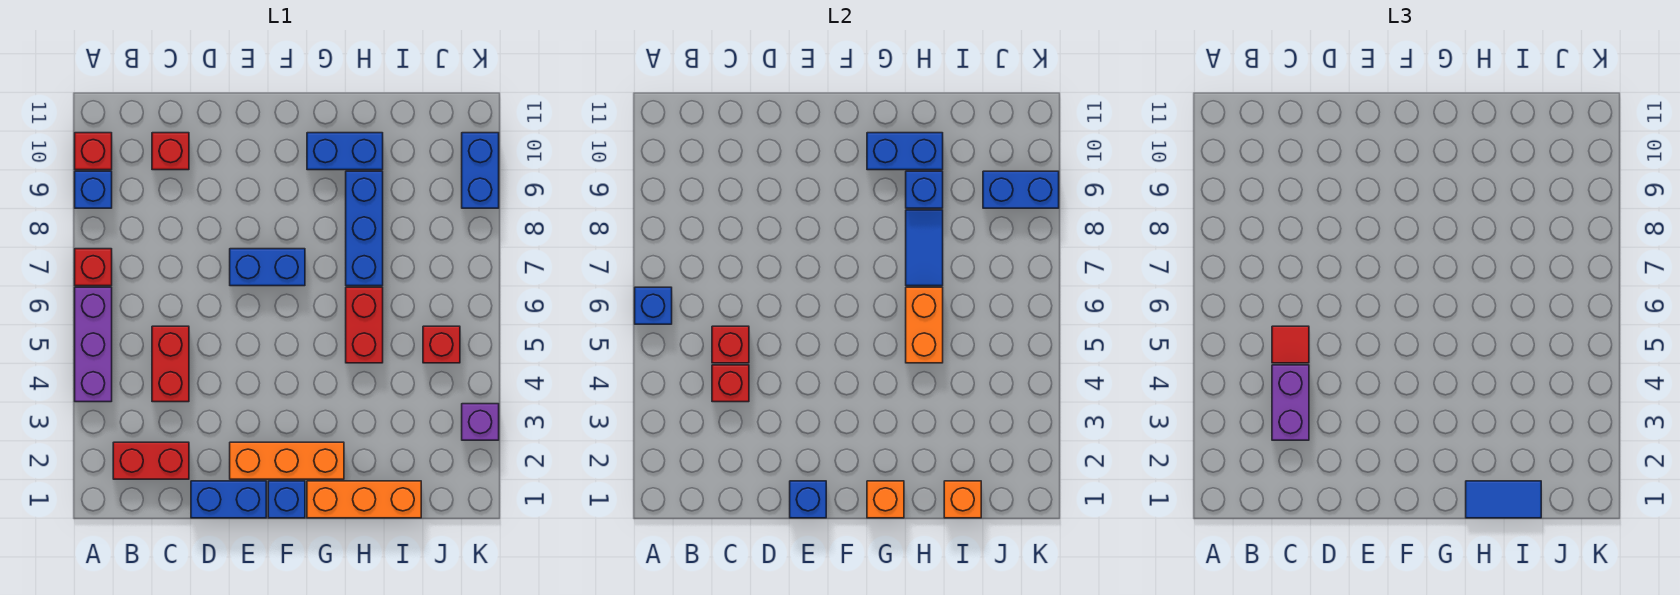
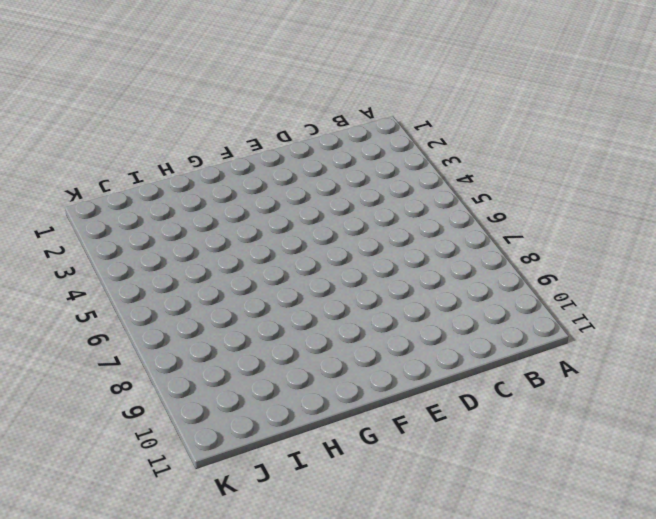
none -> purple 1x3 brick [75,287,112,402]
none -> red 1x1 brick [75,249,112,286]
none -> blue 1x1 brick [75,171,112,208]
none -> red 1x1 brick [75,133,112,170]

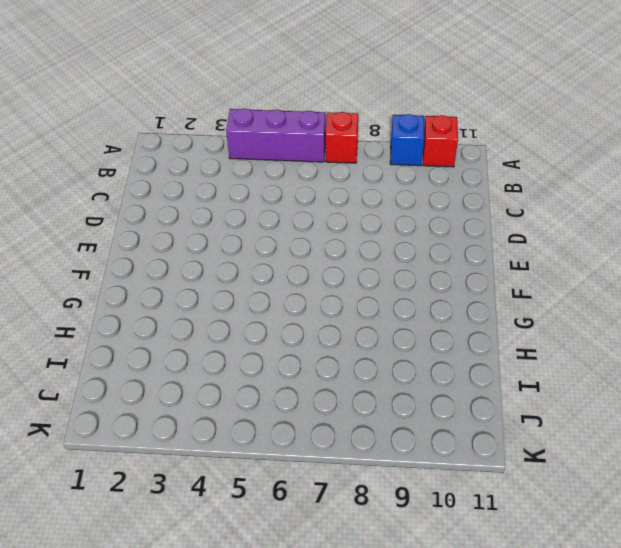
none -> red 1x2 brick [113,442,189,479]
none -> red 1x2 brick [152,326,189,402]
none -> red 1x1 brick [152,133,189,170]
none -> blue 1x2 brick [191,481,266,518]

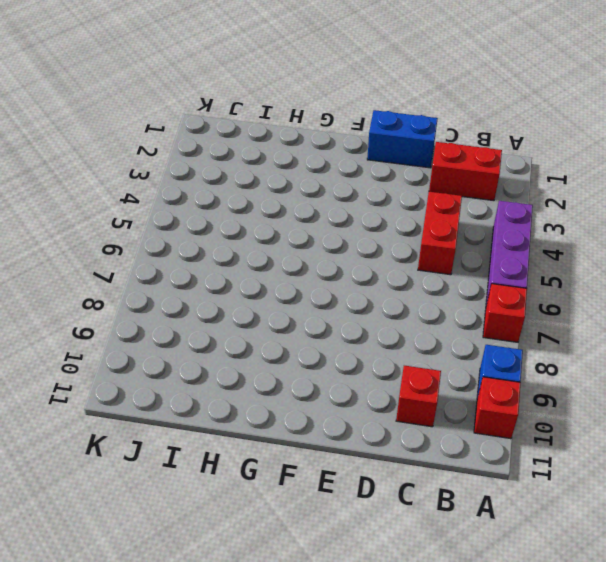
none -> orange 1x3 brick [230,442,344,479]
none -> blue 1x2 brick [230,249,305,286]
none -> blue 1x1 brick [268,481,305,518]
none -> orange 1x3 brick [307,481,421,518]

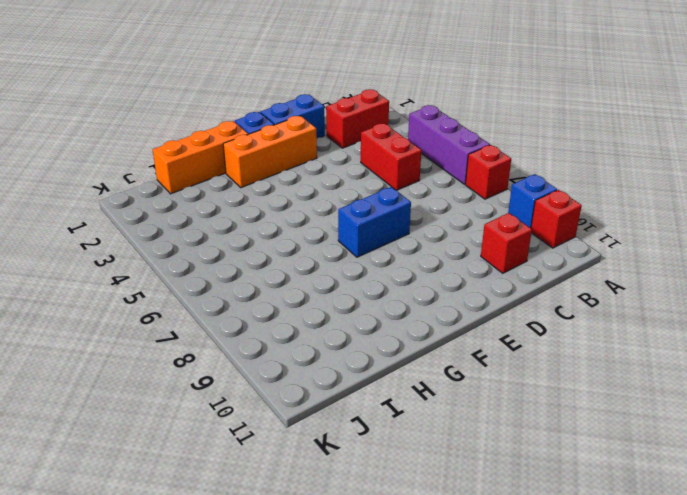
none -> blue 1x2 brick [307,133,383,170]
none -> red 1x2 brick [346,287,383,363]
none -> blue 1x3 brick [346,171,383,286]
none -> red 1x1 brick [423,326,460,363]

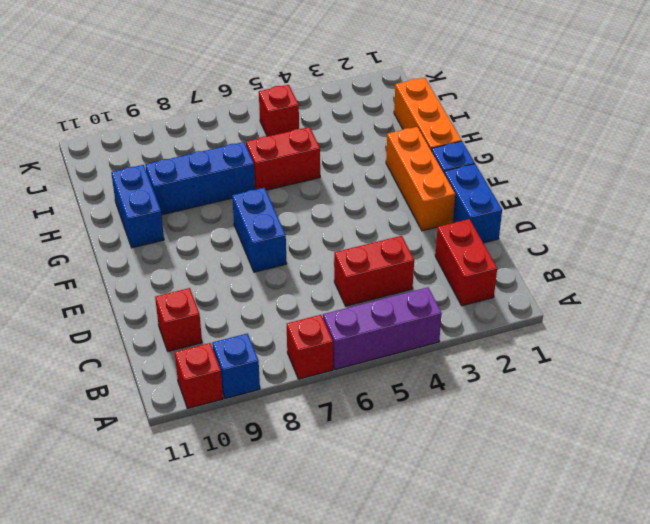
none -> purple 1x1 brick [462,404,499,440]
none -> blue 1x2 brick [462,133,499,208]
none -> blue 1x1 brick [635,287,672,324]
none -> red 1x1 brick [712,365,749,402]

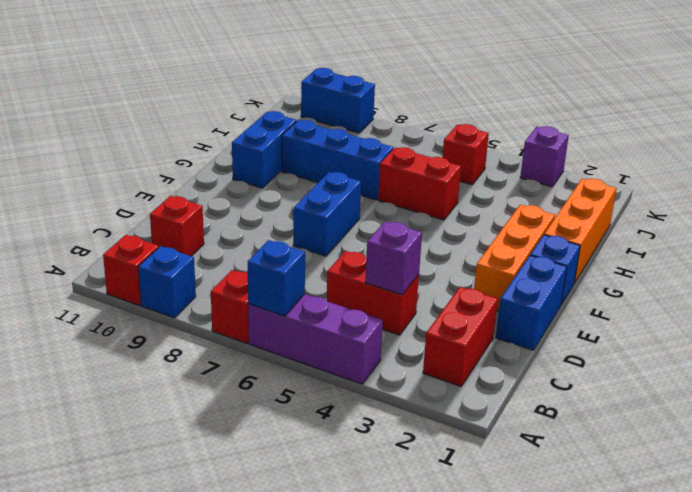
purple 1x1 brick [365,221,422,295] -> red 1x1 brick [712,365,749,402]
none -> red 1x1 brick [712,326,749,363]
none -> blue 1x1 brick [790,481,826,518]
none -> orange 1x1 brick [867,481,904,518]
none -> blue 1x2 brick [867,133,943,170]

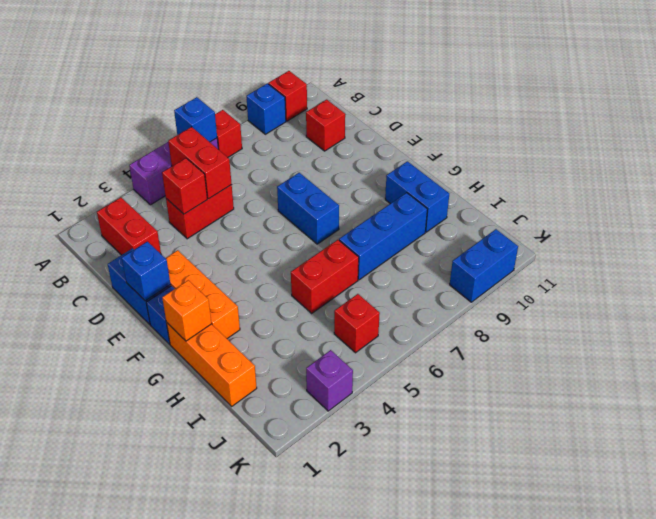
red 1x2 brick [168,127,232,199] -> red 1x1 brick [712,326,749,363]
none -> blue 1x2 brick [867,133,943,170]
none -> orange 1x2 brick [906,287,943,363]
none -> blue 1x2 tile [906,210,943,286]
none -> blue 1x1 brick [906,171,943,208]

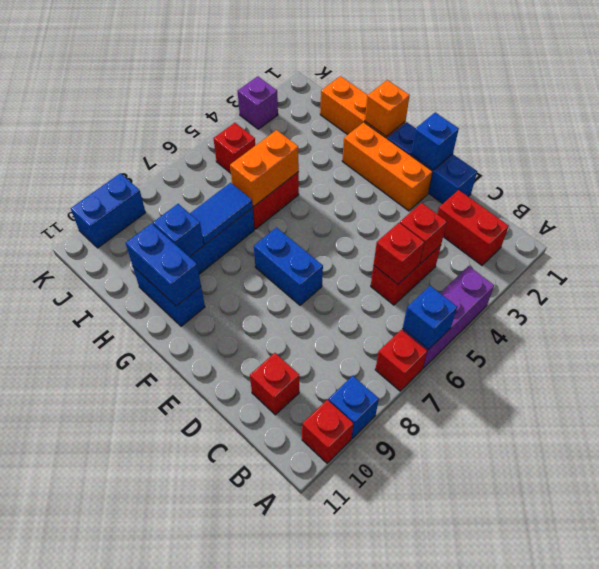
none -> orange 1x1 brick [944,481,981,518]
none -> blue 1x2 brick [983,171,1059,208]
none -> purple 1x2 brick [1272,365,1309,440]
none -> red 1x1 tile [1272,326,1309,363]

